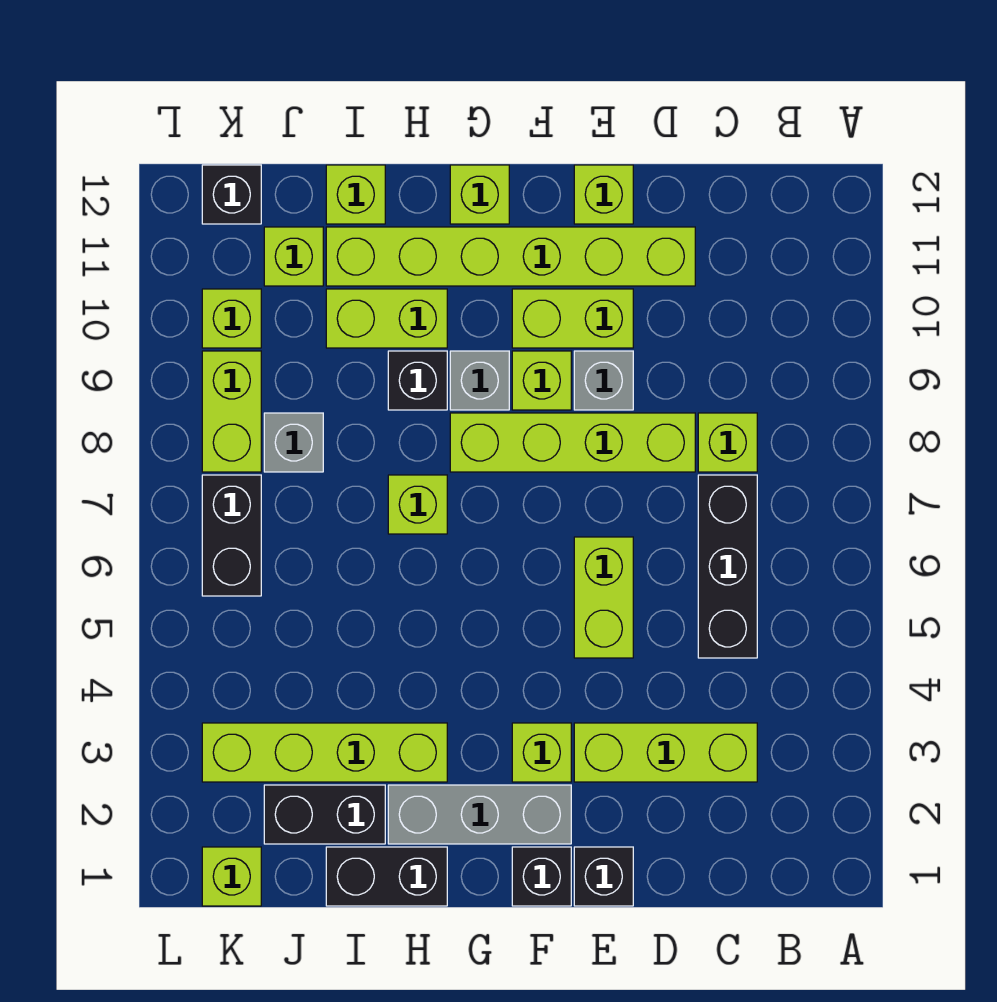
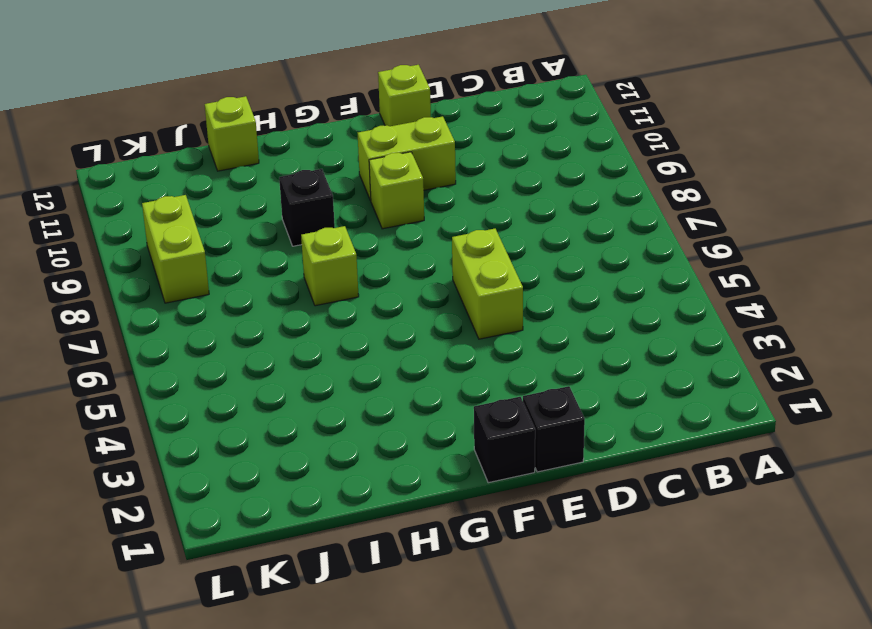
none -> lime 1x3 brick [574,723,757,782]
none -> black 1x3 brick [698,475,757,658]
none -> lime 1x1 brick [698,413,757,472]
none -> lime 1x4 brick [450,413,695,472]

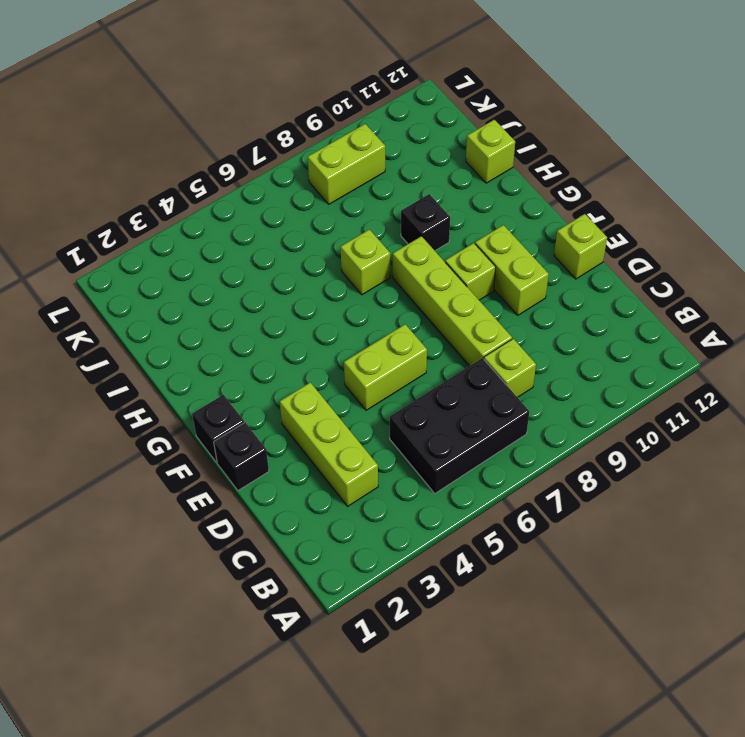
black 2x3 brick [390,358,529,493] -> black 1x3 brick [698,475,757,658]
none -> lime 1x6 brick [326,227,695,286]
none -> grey 1x1 brick [574,351,633,410]
none -> grey 1x3 brick [388,785,571,844]
none -> lime 1x1 brick [512,723,571,782]

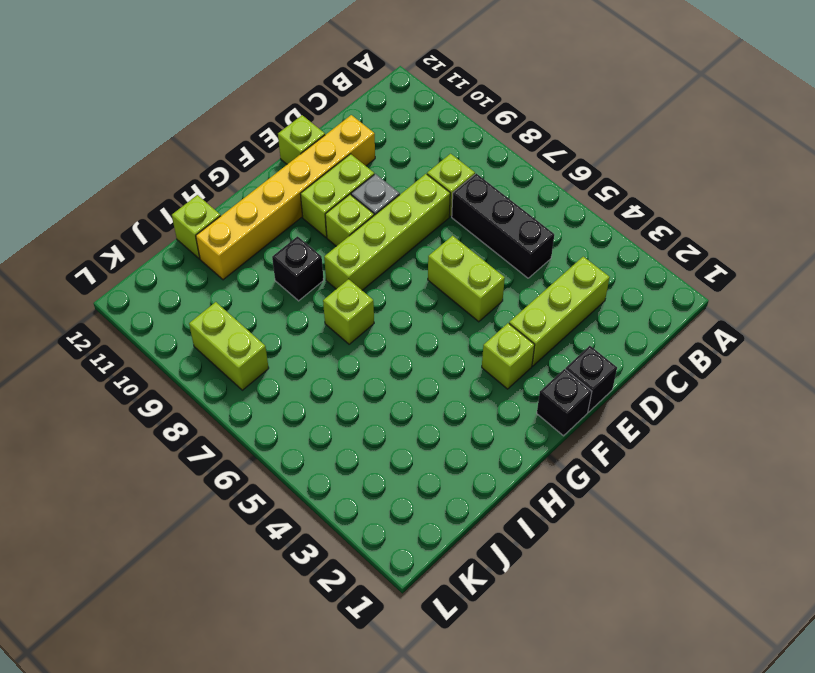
yellow 1x6 brick [196,115,375,280] -> lime 1x6 brick [326,227,695,286]
none -> grey 1x3 brick [388,785,571,844]
none -> grey 1x1 brick [450,351,509,410]
none -> lime 1x1 brick [450,165,509,224]
none -> black 1x2 brick [326,847,447,906]

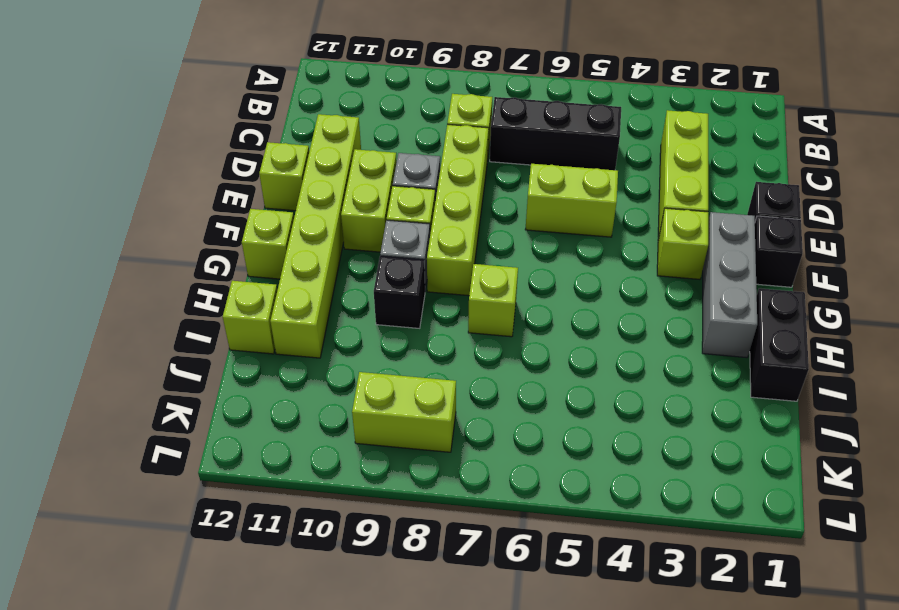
none -> lime 1x4 brick [202,723,447,782]
none -> lime 1x2 brick [326,289,447,348]
none -> black 1x2 brick [264,785,385,844]
none -> grey 1x1 brick [264,413,323,472]

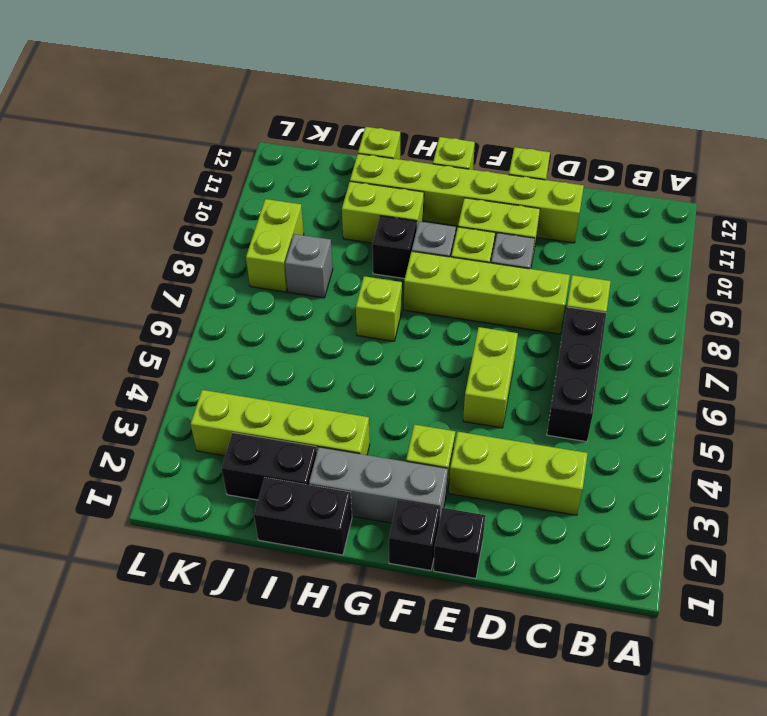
none -> lime 1x1 brick [264,227,323,286]
none -> lime 1x1 brick [202,847,261,906]
none -> black 1x2 brick [202,475,261,596]
none -> lime 1x1 brick [202,289,261,348]

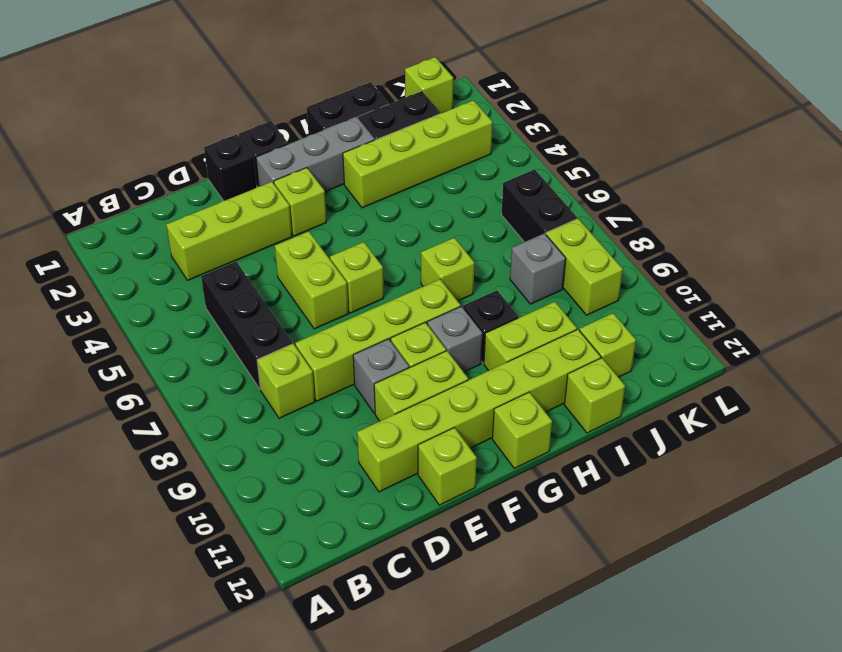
lime 1x1 brick [330,242,384,313] -> lime 1x1 brick moved to [202,289,261,348]
none -> black 1x1 brick [202,165,261,224]

